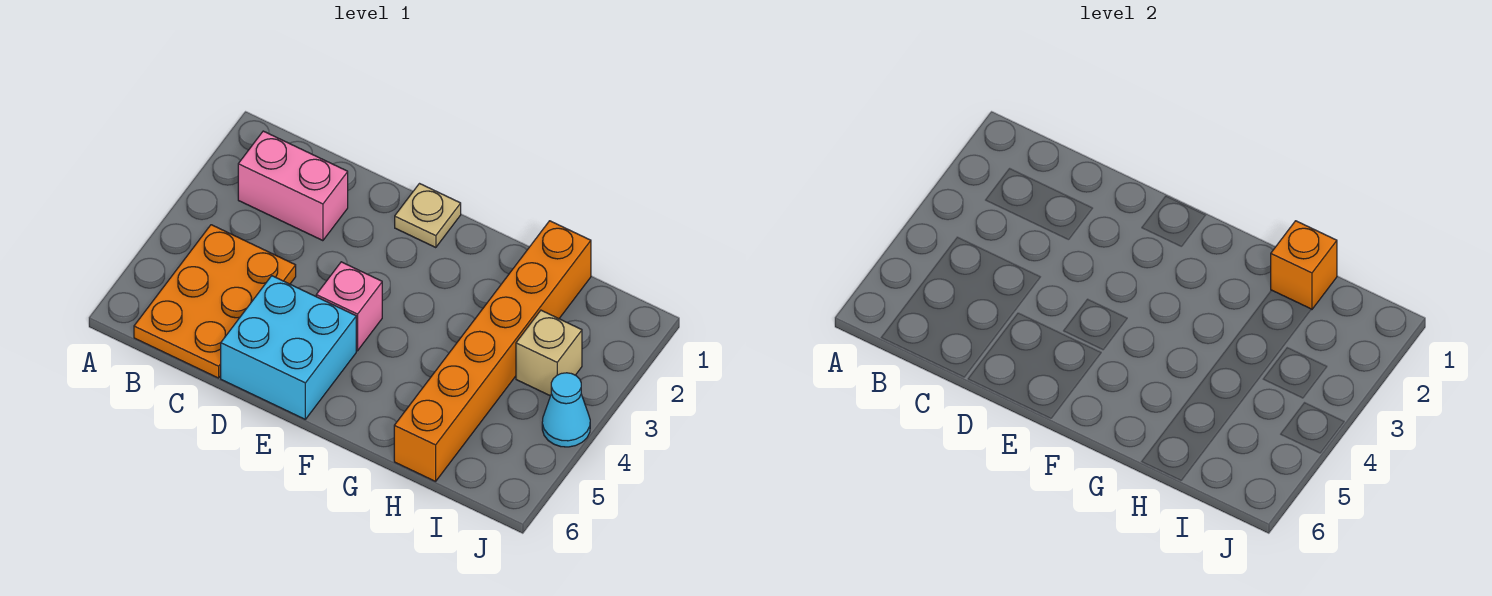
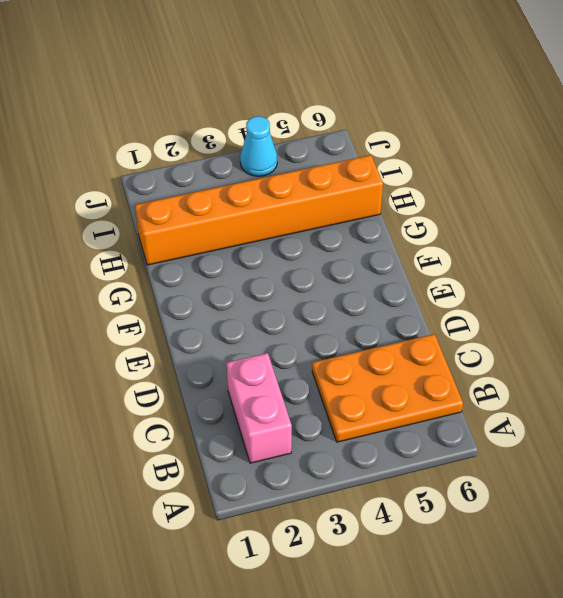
none -> cyan 2x2 brick [221,276,356,419]
none -> tan 1x1 plate [395,184,461,248]

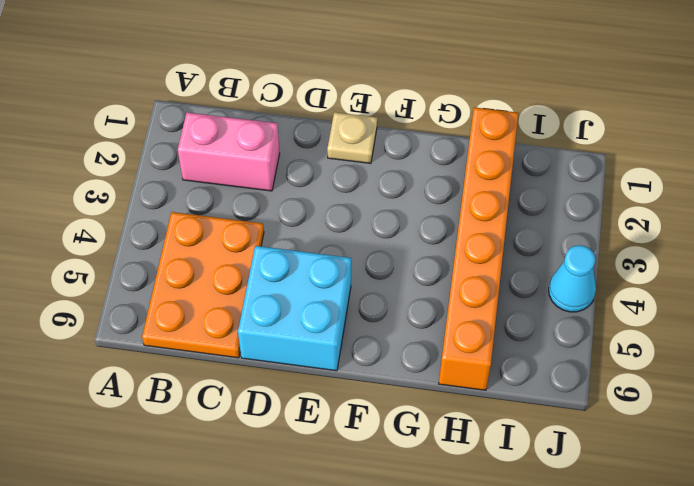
none -> pink 1x1 brick [316,262,382,351]
none -> tan 1x1 brick [516,310,582,396]

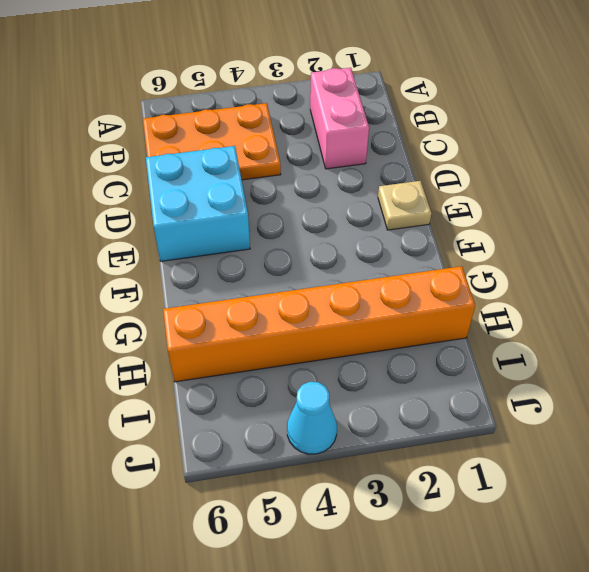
none -> pink 1x1 brick [316,262,382,351]
none -> tan 1x1 brick [516,310,582,396]

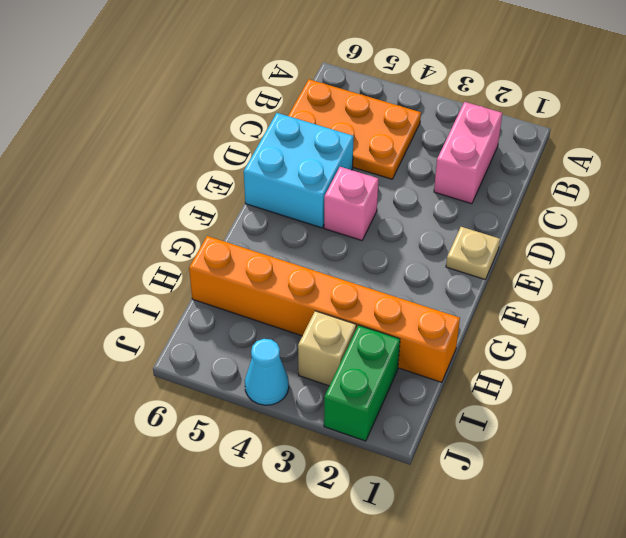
green 1x2 brick [324,325,400,441] -> none
none -> orange 1x1 brick [1271,221,1337,309]

